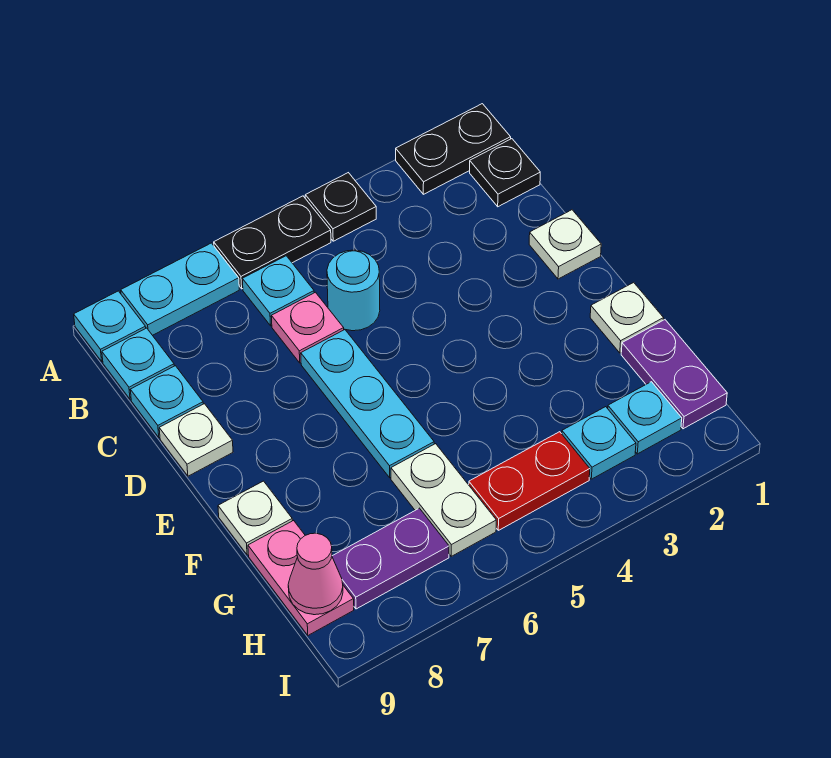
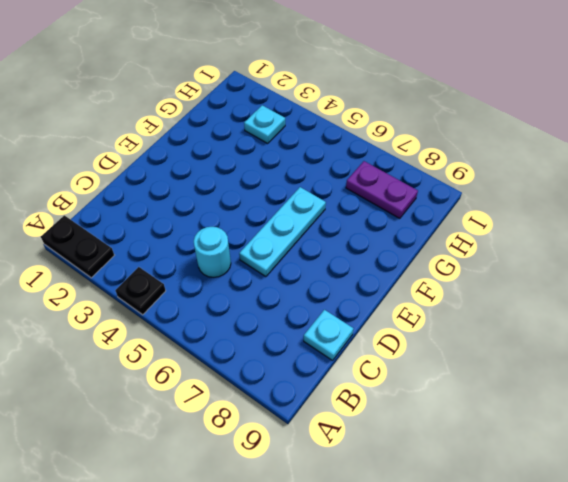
none -> black 1x2 plate [214,196,331,289]
none -> cyan 1x2 plate [121,243,239,335]
none -> cyan 1x1 plate [74,291,146,361]

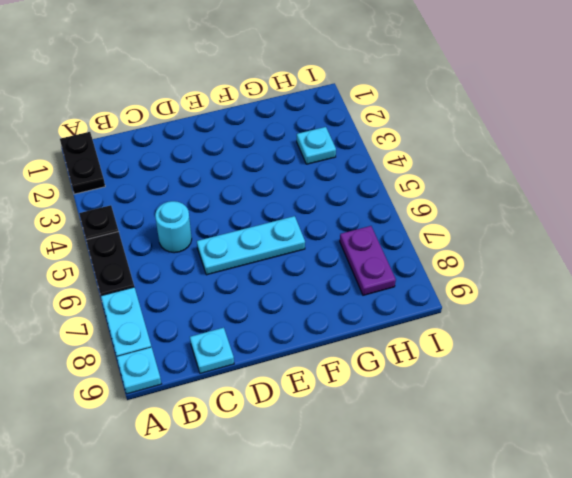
none -> black 1x1 plate [470,139,540,207]
none -> cyan 1x1 plate [242,256,314,326]
none -> cyan 1x1 plate [102,328,174,399]

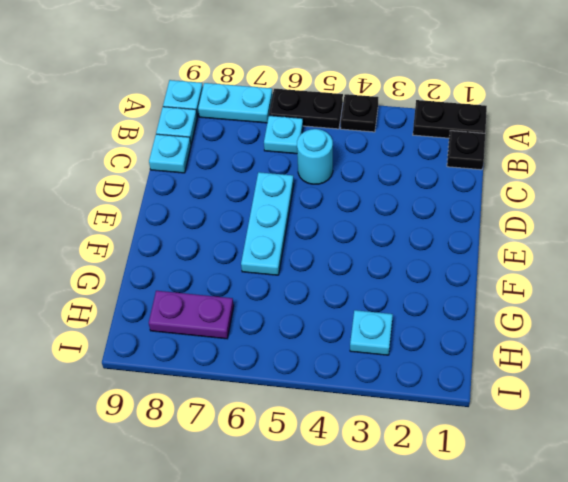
none -> pink 1x1 plate [271,292,344,363]
none -> white 1x1 plate [529,210,601,279]
none -> white 1x1 plate [159,404,233,476]

